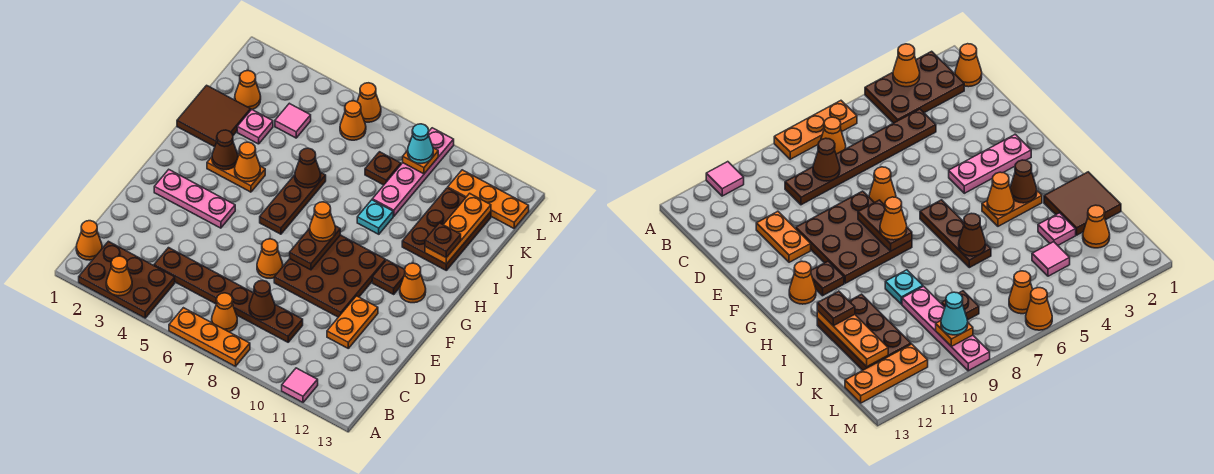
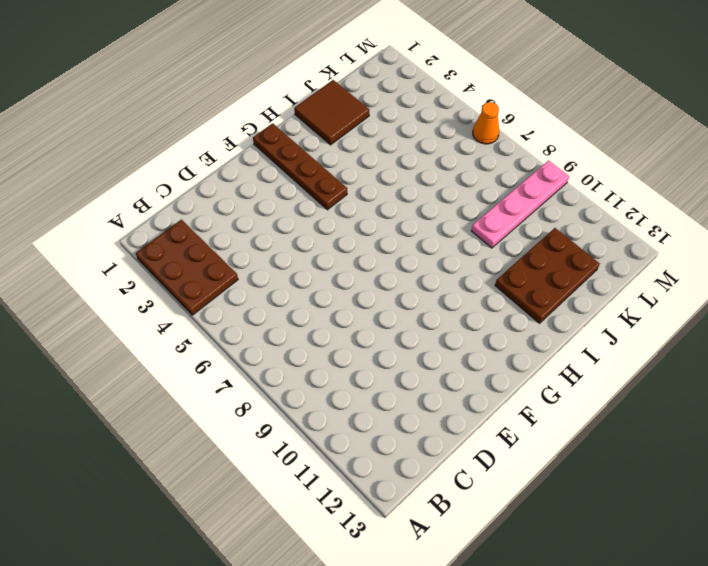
brown 1x4 plate [253,123,347,210] -> none
none -> orange 1x3 plate [169,308,250,366]
none -> pink 1x1 tile [282,368,318,402]
none -> orange 1x1 cone [76,221,102,260]
none -> orange 1x1 cone [212,293,237,332]

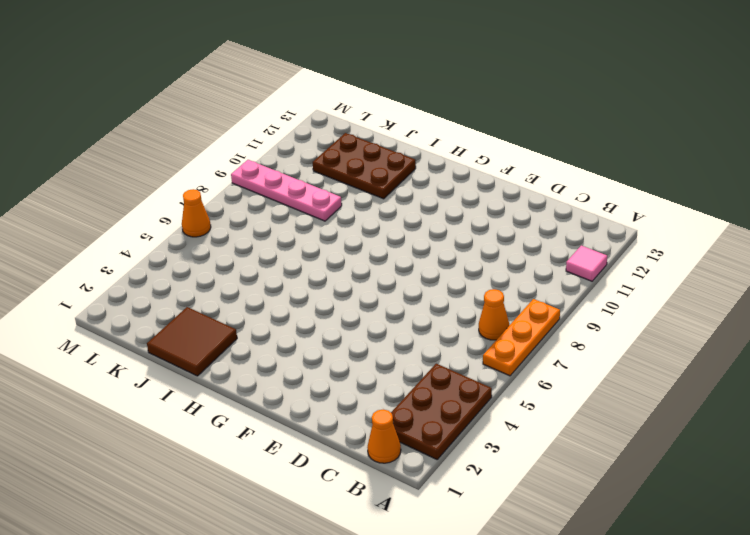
none -> brown 1x6 plate [154,248,303,342]
none -> orange 1x2 plate [327,296,378,348]
none -> orange 1x1 cone [257,239,283,278]
none -> brown 3x3 plate [274,235,386,317]

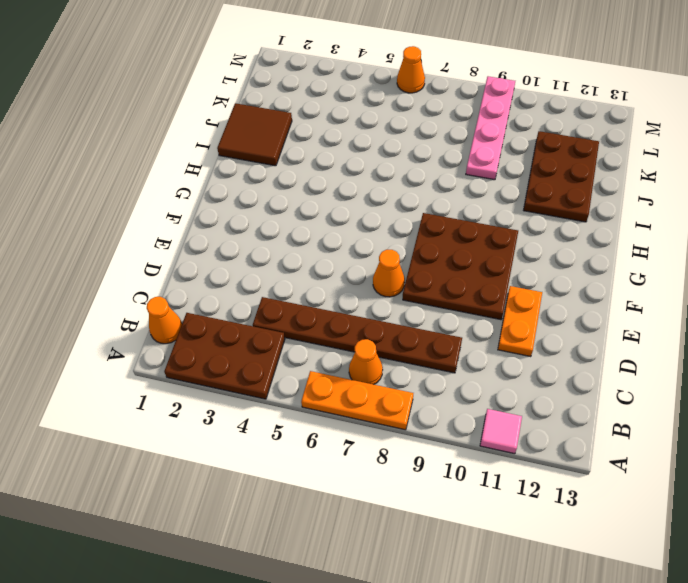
none -> pink 1x3 plate [154,170,235,228]
none -> brown 1x3 plate [260,172,326,234]
none -> brown 1x1 plate [372,260,405,294]
none -> orange 1x1 cone [400,263,426,303]

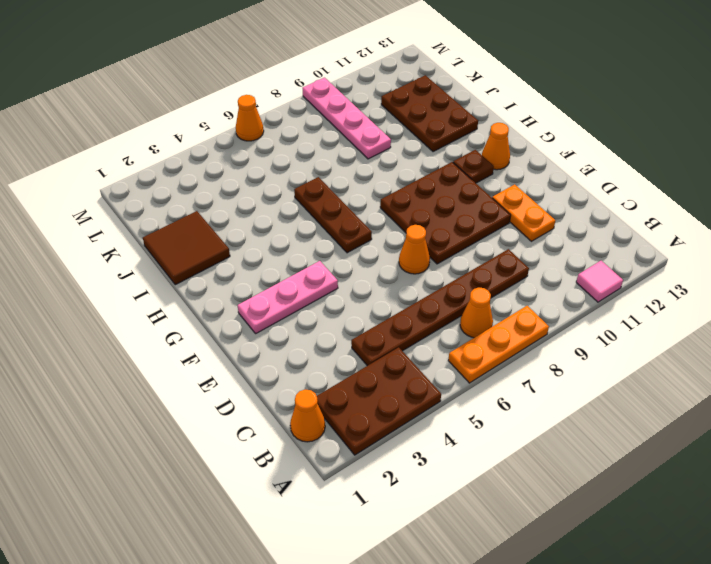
none -> orange 1x2 plate [207,154,265,192]
none -> cyan 1x1 plate [357,200,393,234]
none -> pink 1x1 plate [237,109,273,144]
none -> orange 1x1 cone [235,71,261,110]

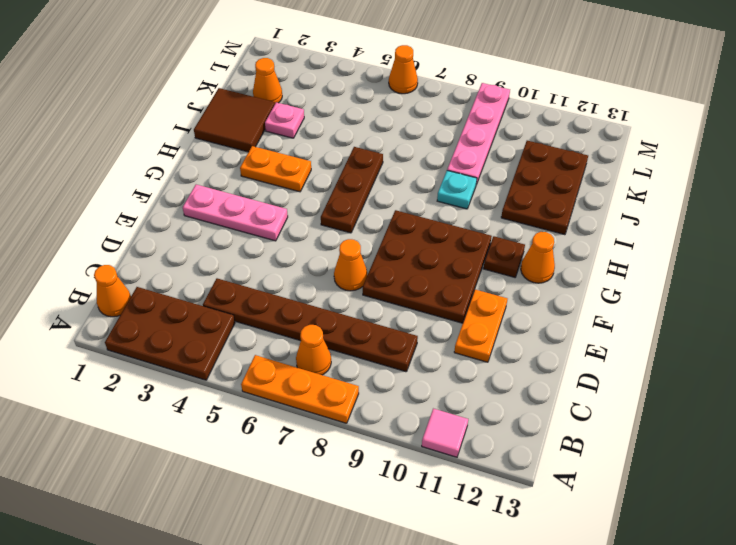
none -> pink 1x1 tile [275,103,311,138]
none -> brown 1x1 plate [365,152,401,185]
none -> orange 1x1 cone [340,101,366,140]
none -> orange 1x3 plate [448,170,529,228]

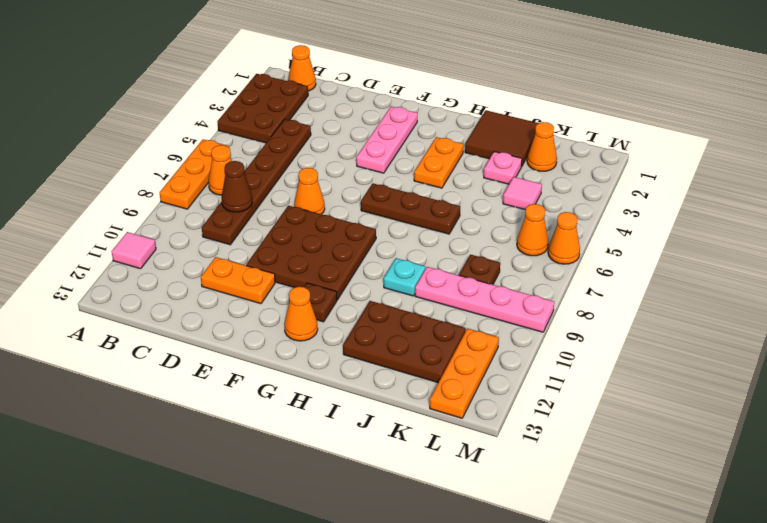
none -> orange 1x1 cone [106,256,132,296]
none -> brown 1x2 plate [290,226,340,270]
none -> brown 1x1 cone [212,130,238,170]
none -> orange 1x1 cone [235,142,260,182]

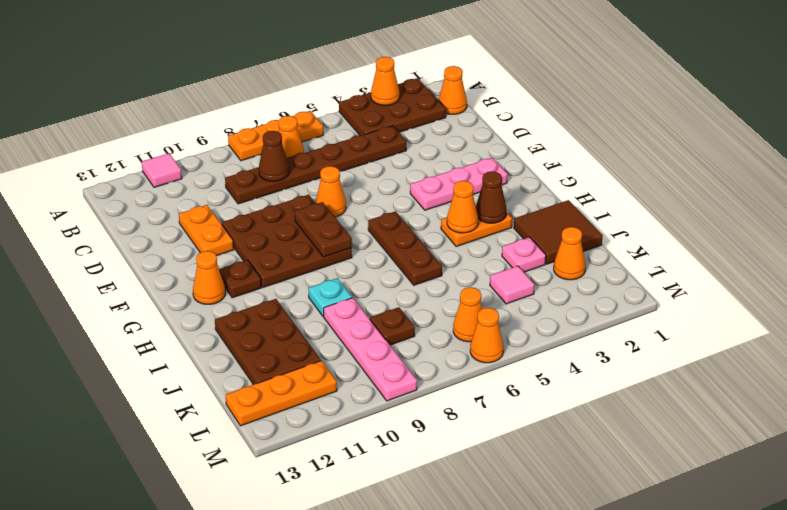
none -> brown 1x1 cone [295,148,321,188]
none -> orange 1x3 plate [425,193,491,264]
none -> orange 1x1 plate [403,148,438,174]
none -> orange 1x1 cone [310,202,335,241]

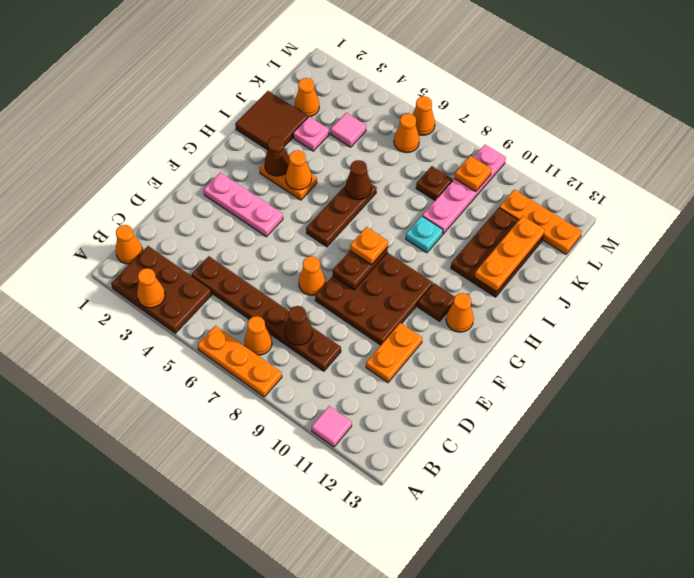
orange 1x1 plate [350,227,388,265] -> orange 1x1 cone [310,202,335,241]
none -> brown 1x1 plate [425,223,461,258]
none -> cyan 1x1 cone [408,124,433,163]

